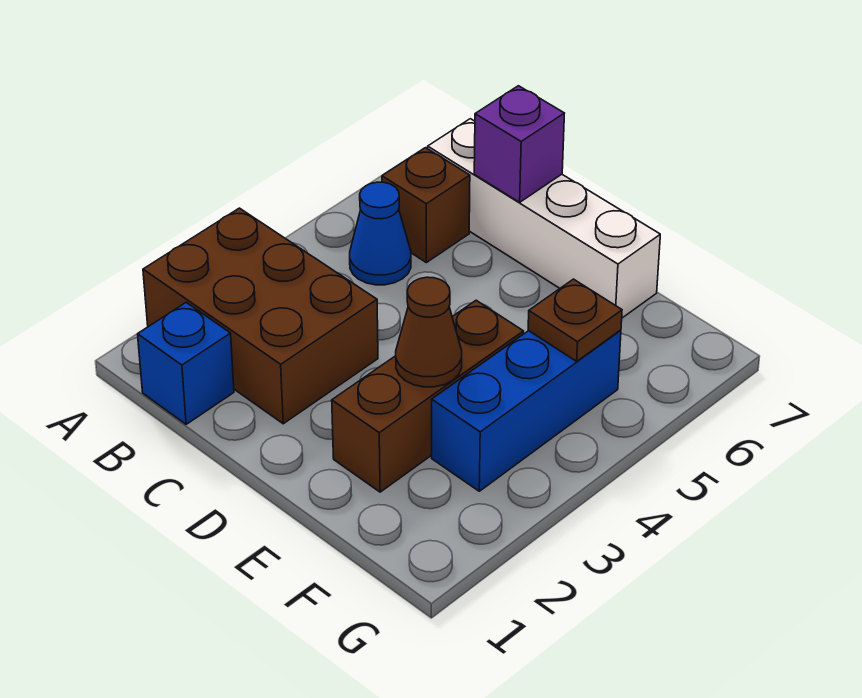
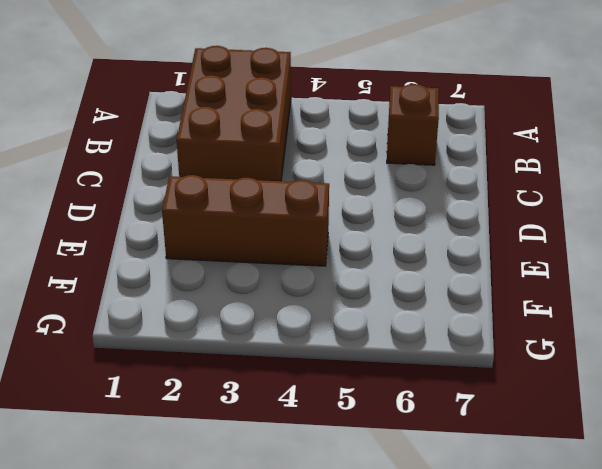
none -> blue 1x1 brick [138,302,234,424]
none -> blue 1x1 cone [350,182,411,285]

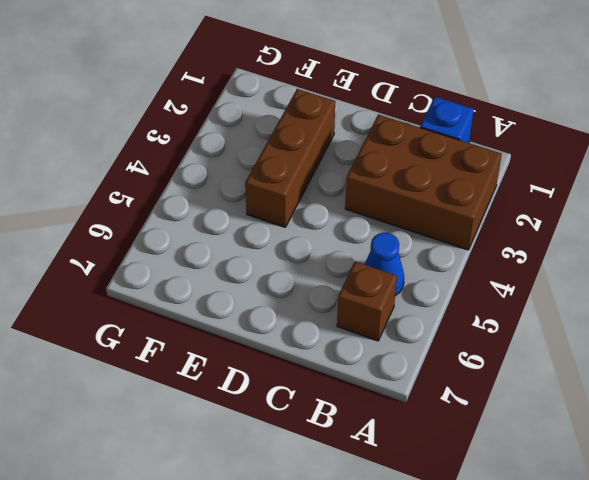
none -> white 1x4 brick [428,119,660,318]
none -> blue 1x3 brick [432,330,621,491]

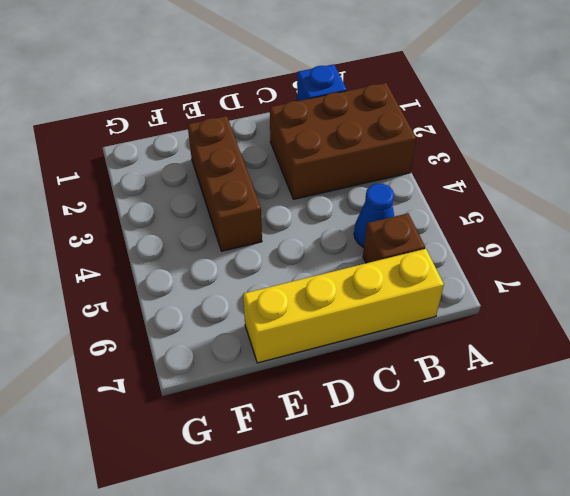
yellow 1x4 brick [243,249,444,363] -> white 1x4 brick [428,119,660,318]
none -> blue 1x3 brick [432,330,621,491]
none -> purple 1x1 brick [474,86,564,202]

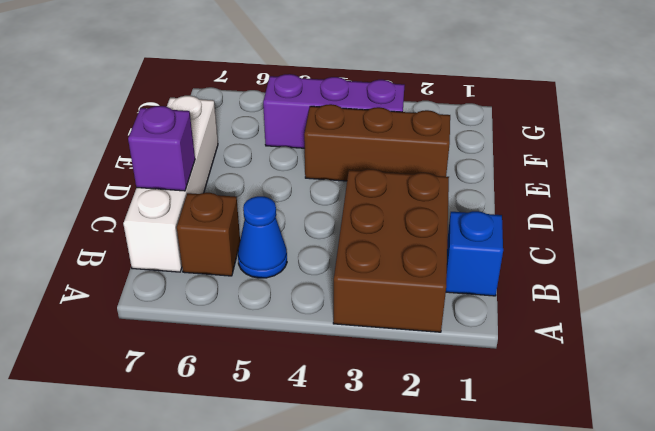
purple 1x3 brick [263,74,405,148] -> blue 1x3 brick [432,330,621,491]
none -> brown 1x1 cone [396,277,462,387]
none -> brown 1x1 plate [528,279,622,361]

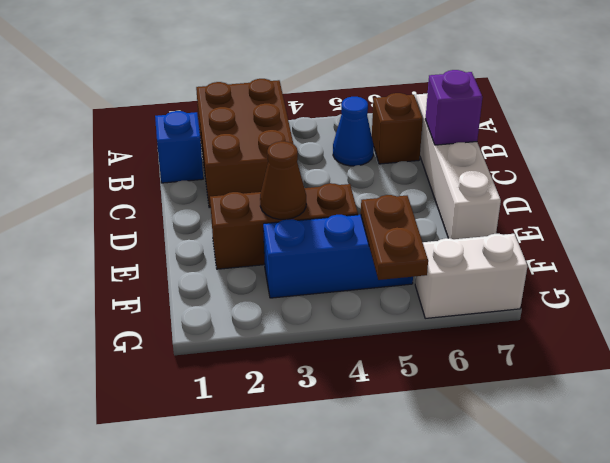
brown 1x2 plate [361,195,428,280] -> brown 1x1 plate [528,279,622,361]
white 1x2 brick [415,234,528,318] -> none

